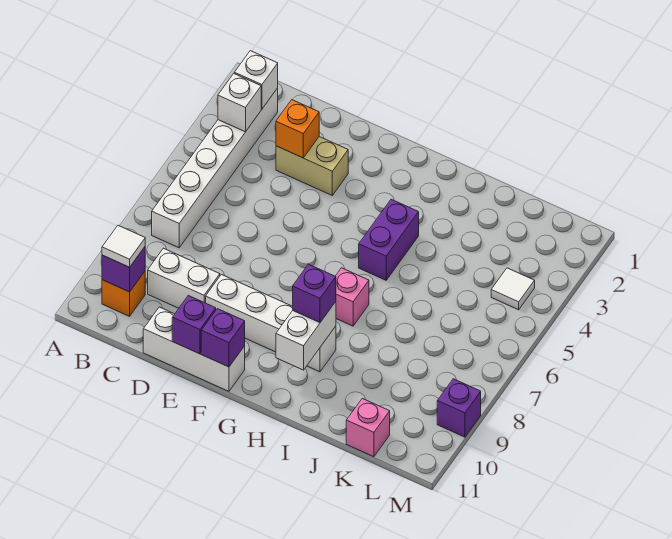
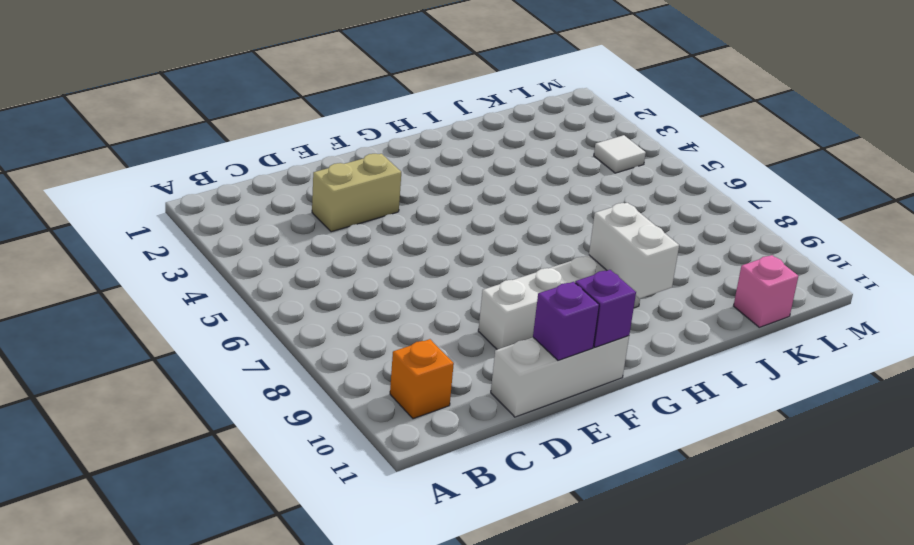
none -> white 1x6 brick [152,88,278,248]
none -> white 1x2 brick [148,248,220,308]
none -> purple 1x2 brick [359,199,419,280]

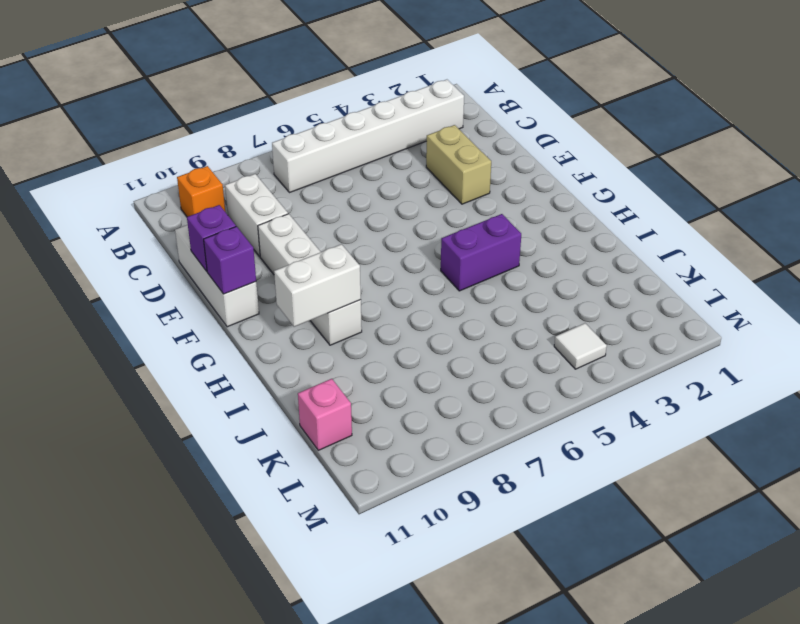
none -> pink 1x1 brick [336,268,369,326]
none -> purple 1x1 brick [437,379,481,437]
none -> white 1x1 brick [234,51,278,109]

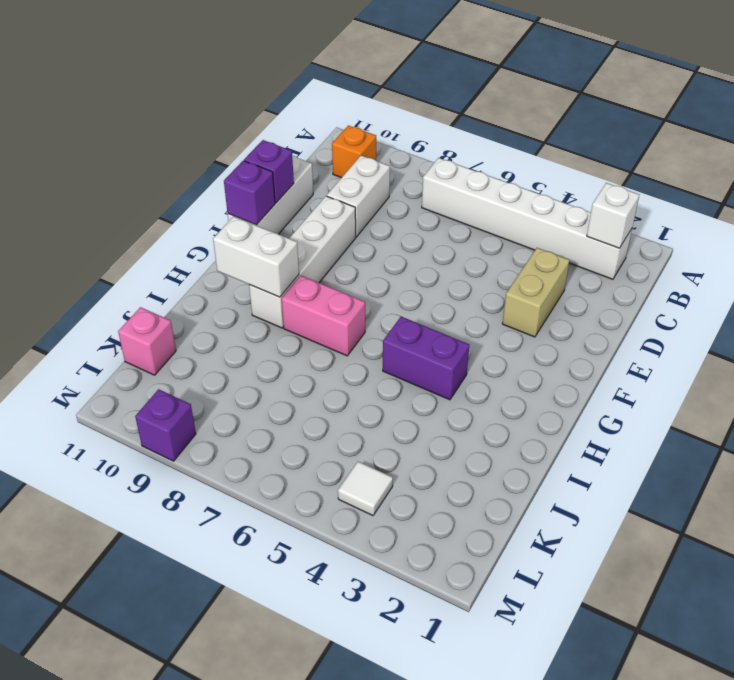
pink 1x2 brick [282,276,365,356] -> pink 1x1 brick [336,268,369,326]
none -> white 1x1 brick [218,74,261,132]
none -> purple 1x1 brick [102,247,145,292]
none -> orange 1x1 brick [276,100,319,158]

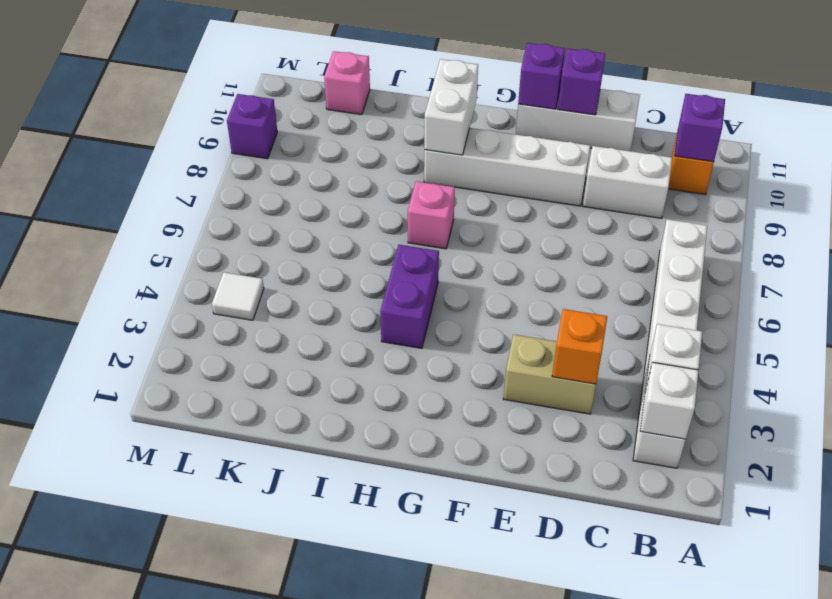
none -> white 1x1 tile [102,225,145,267]
none -> purple 1x1 brick [293,264,336,322]

